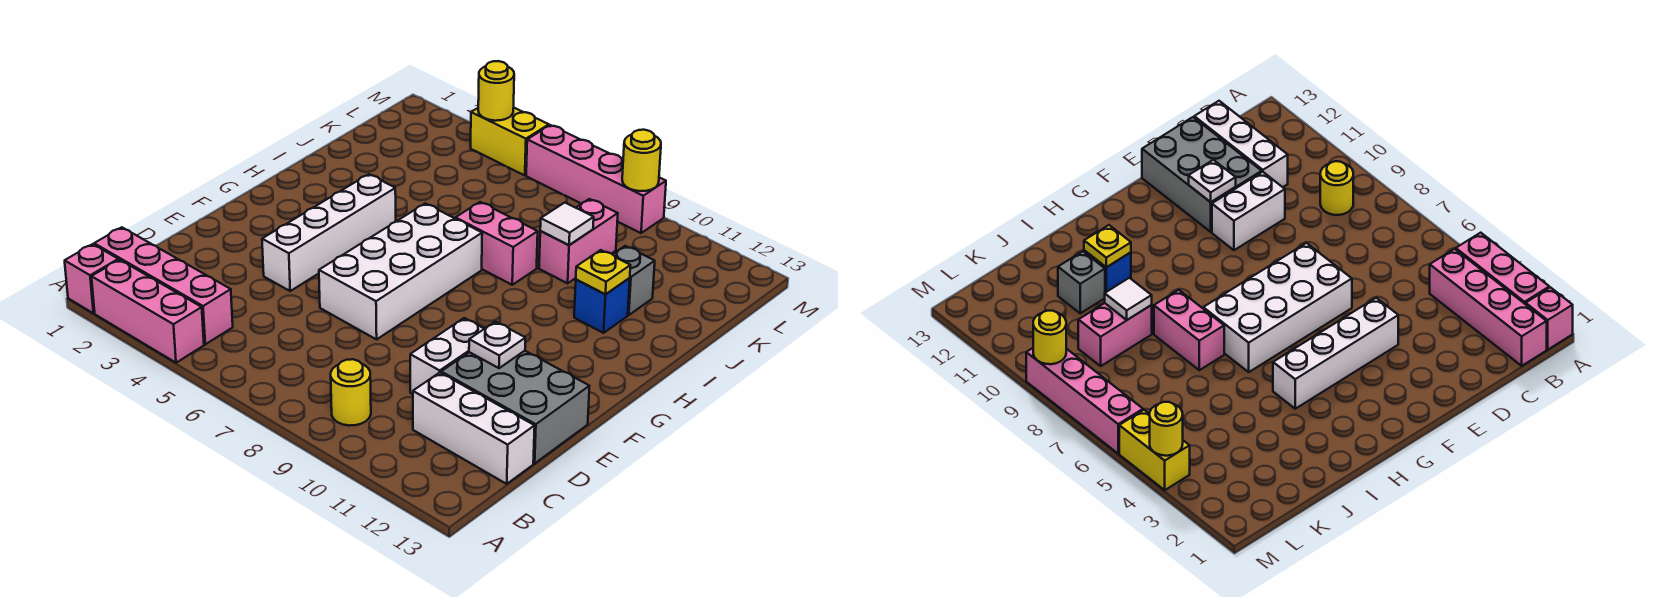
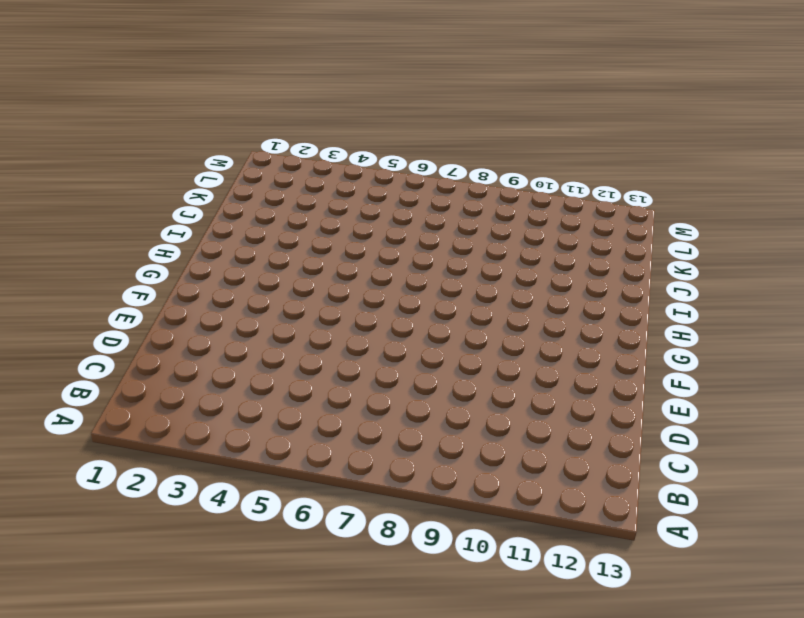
none -> pink 1x1 brick [65,244,118,313]
none -> pink 1x3 brick [91,260,204,363]
none -> pink 1x4 brick [94,227,233,344]

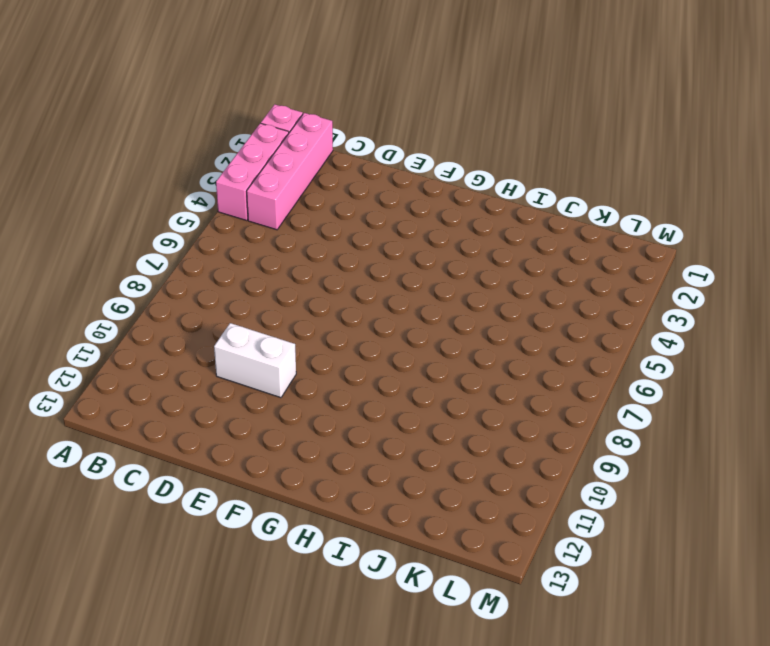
none -> yellow 1x1 round brick [331,359,371,426]
none -> white 1x3 brick [413,373,535,484]
none -> grey 2x3 brick [441,351,590,463]

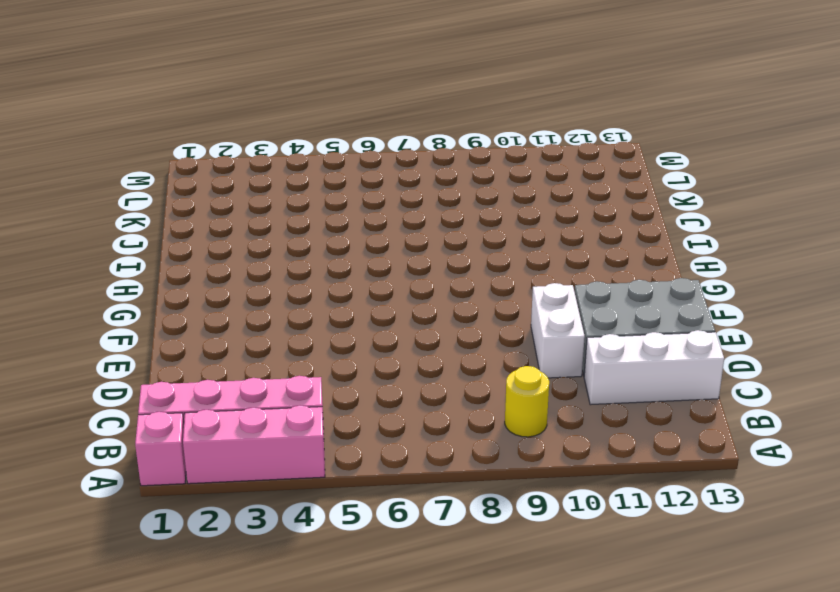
none -> white 1x4 brick [262,174,396,291]
none -> white 2x4 brick [319,203,482,339]
none -> pink 1x2 brick [455,202,538,285]

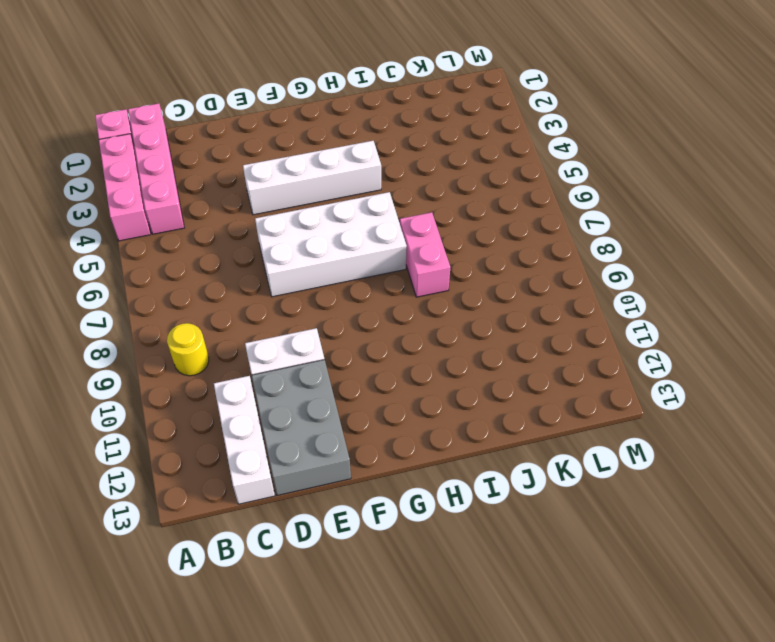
none -> blue 1x1 brick [574,278,630,333]
none -> pink 1x2 brick [539,199,618,283]
none -> grey 1x1 brick [613,246,655,315]

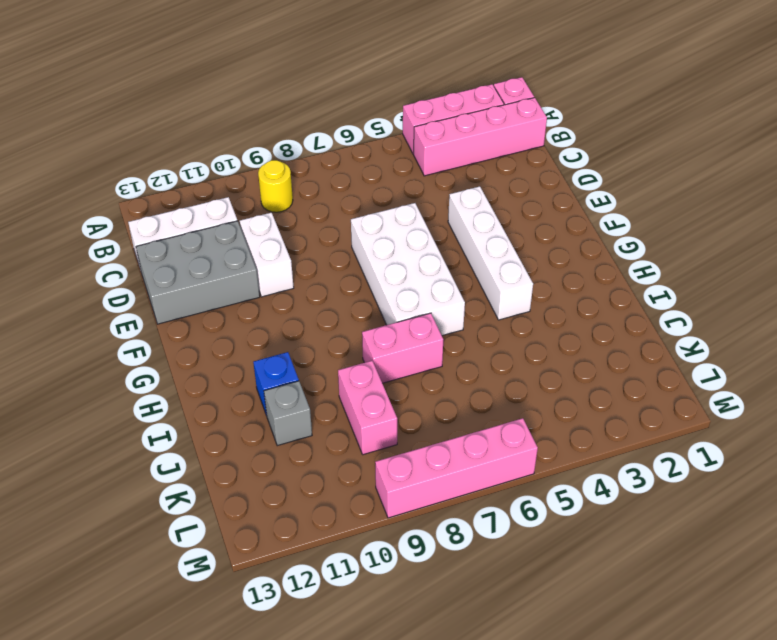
none -> yellow 1x2 brick [471,108,549,175]
none -> white 1x1 plate [469,322,525,368]
none -> yellow 1x1 plate [576,250,630,294]

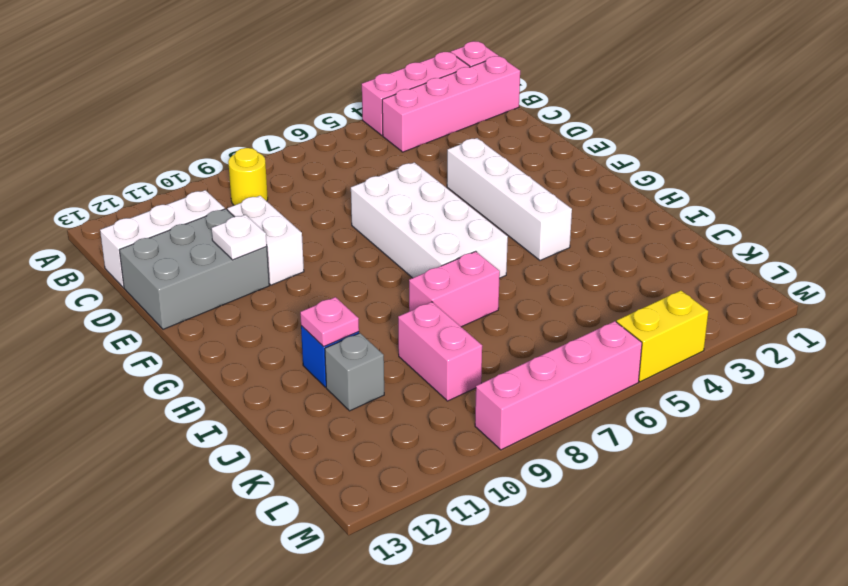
pink 1x1 plate [300,297,359,347] -> yellow 1x1 plate [576,250,630,294]
none -> white 1x1 tile [540,203,594,245]
none -> yellow 1x1 round brick [478,61,514,121]
none -> yellow 1x1 round brick [622,130,661,191]

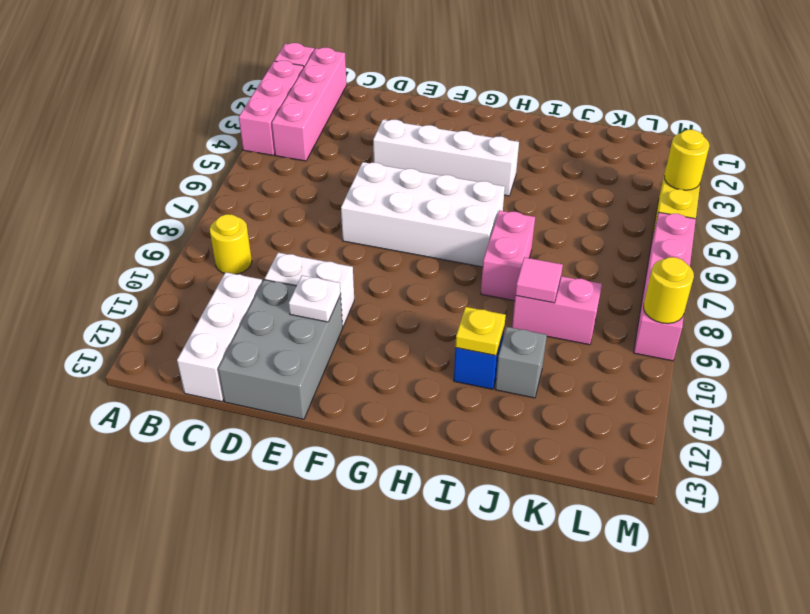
pink 1x1 tile [515,257,563,303] -> white 1x1 tile [540,203,594,245]

